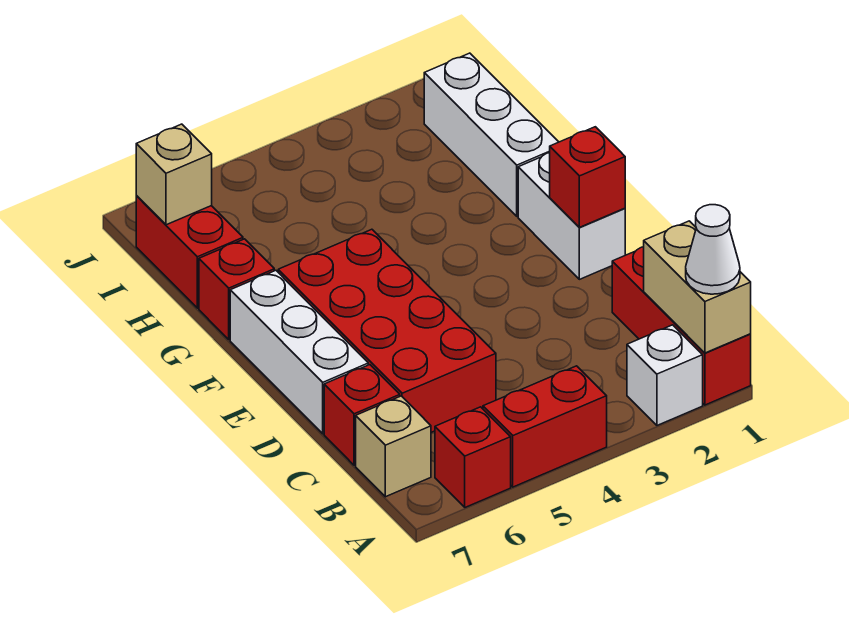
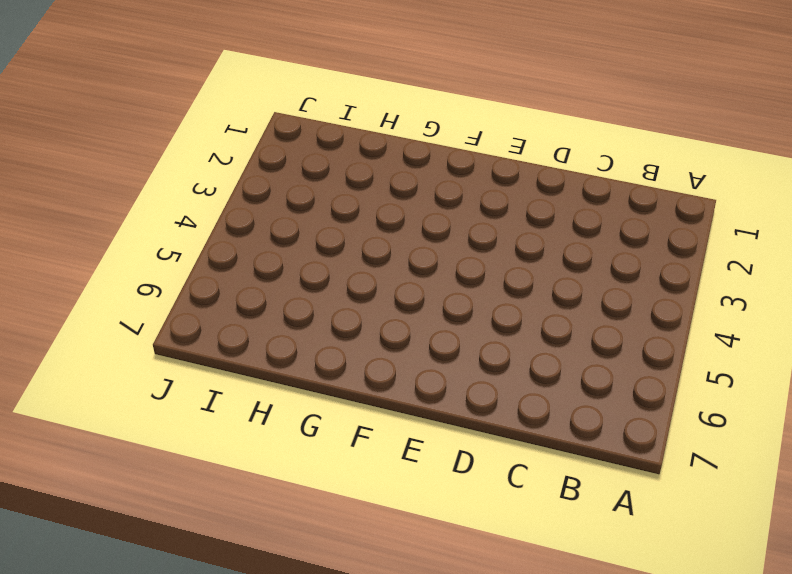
none -> red 1x3 brick [612,247,751,405]
none -> white 1x1 brick [627,325,703,425]
none -> red 1x2 brick [483,366,607,487]

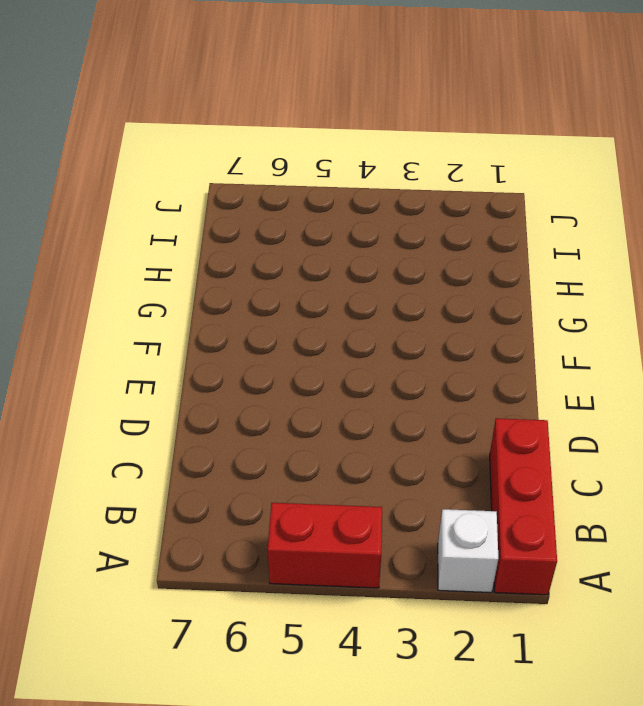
none -> red 1x1 brick [435,407,511,507]
none -> tan 1x1 brick [356,396,431,497]
none -> red 2x4 brick [278,229,496,432]

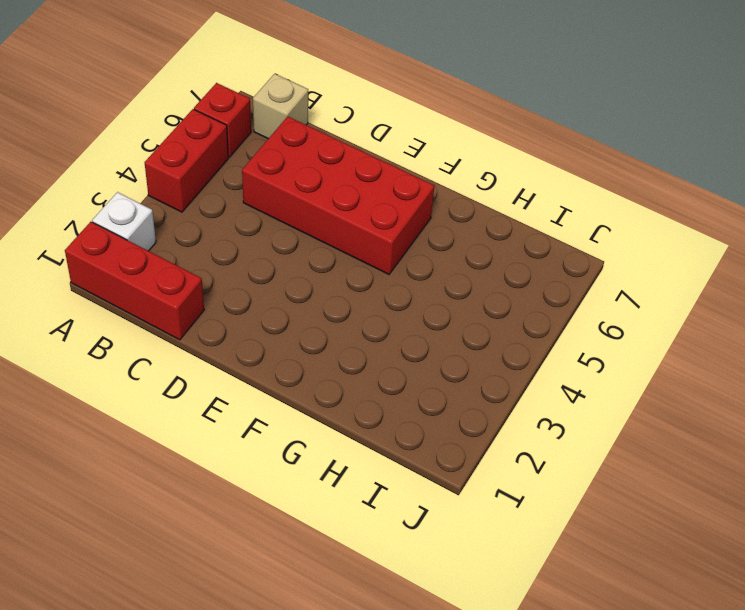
none -> red 1x1 brick [324,365,400,465]
none -> white 1x3 brick [230,270,368,434]
none -> white 1x2 brick [518,153,625,279]

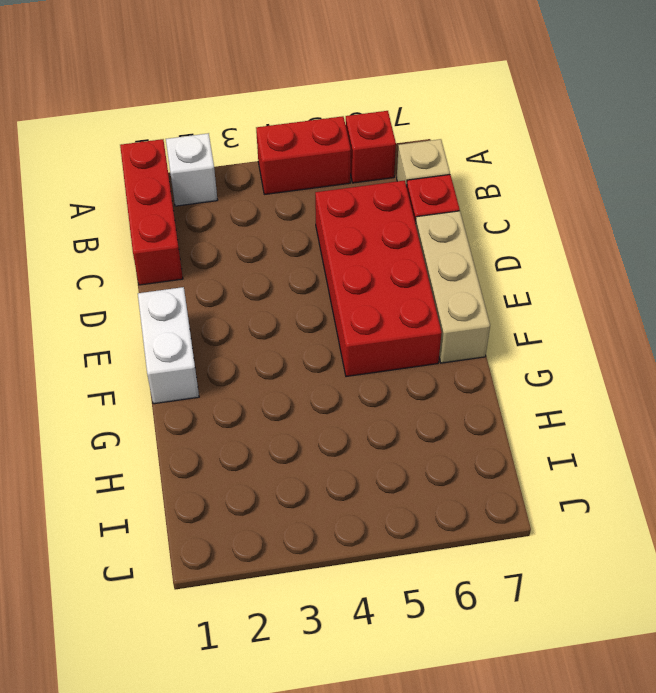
tan 1x3 brick [415,211,490,363] -> white 1x3 brick [230,270,368,434]
none -> white 1x3 brick [424,53,558,216]
none -> red 1x1 brick [199,239,274,339]
none -> red 1x2 brick [136,196,243,308]

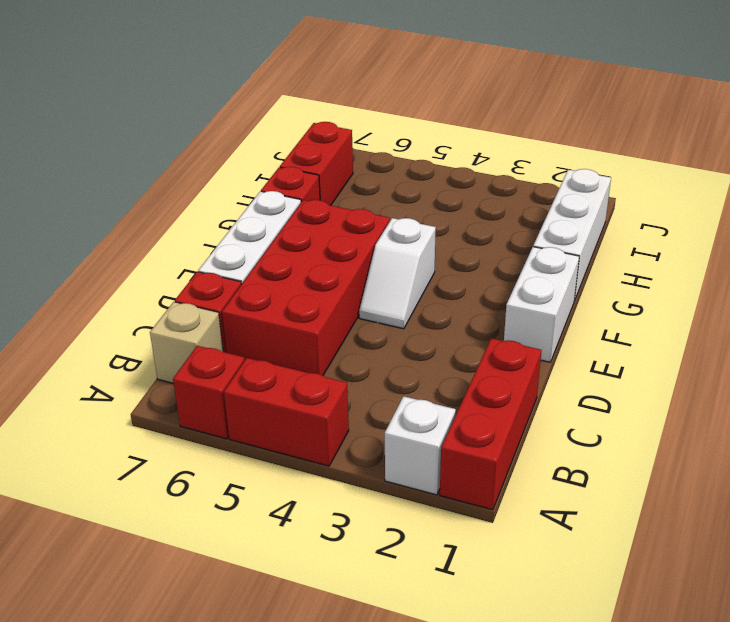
white 1x2 slope [359,218,436,329] -> none
none -> tan 1x2 brick [644,221,751,353]
none -> red 1x1 brick [550,127,625,227]
none -> tan 1x1 brick [136,124,212,225]

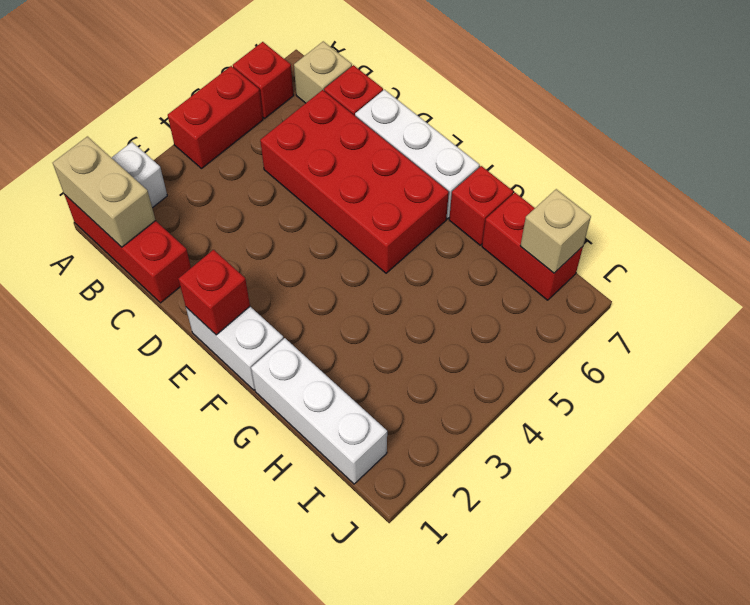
none -> white 1x1 cone [686,205,740,294]

